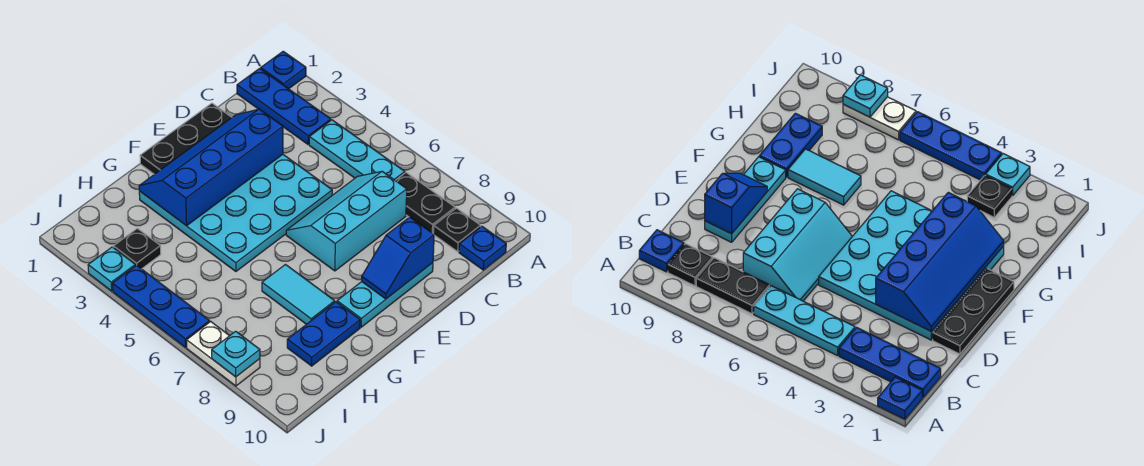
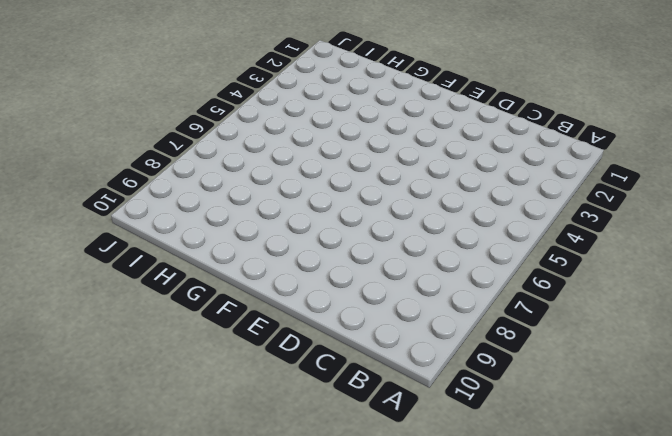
none -> blue 1x1 plate [261,51,306,89]
none -> blue 1x3 plate [237,69,331,144]
none -> cyan 1x3 plate [309,120,405,180]

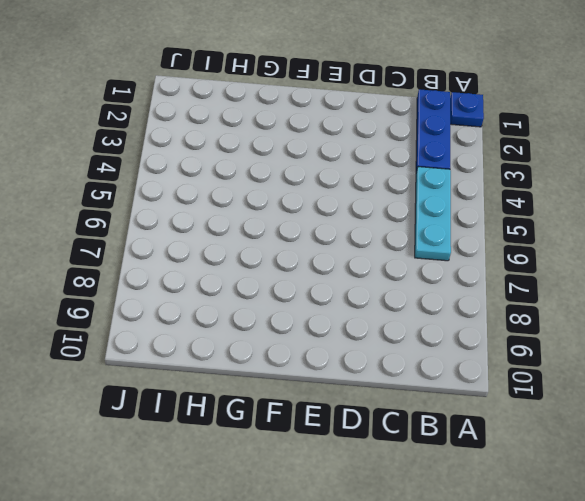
none -> black 1x2 plate [395,173,455,233]
none -> black 1x1 plate [434,208,481,252]
none -> blue 1x1 plate [459,226,506,270]

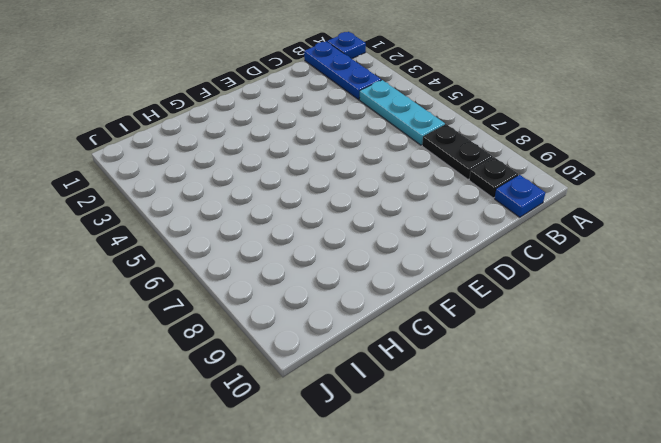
none -> cyan 2x3 slope [286,171,407,271]
none -> black 1x3 plate [140,103,232,174]
none -> cyan 4x4 plate [139,155,332,271]

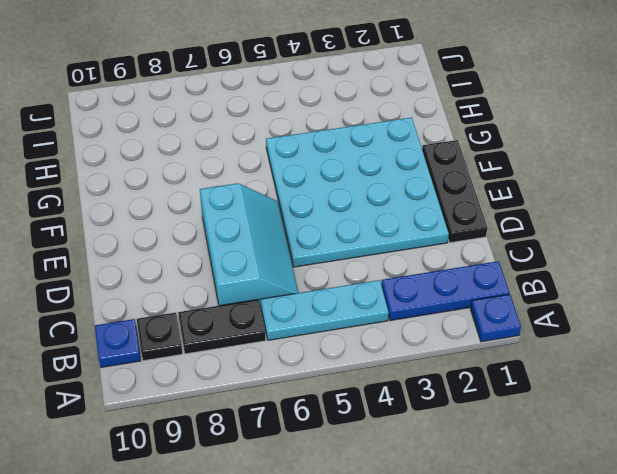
none -> cyan 1x3 plate [337,263,433,327]
none -> cyan 1x2 tile [262,265,335,324]
none -> blue 1x2 plate [287,302,360,366]

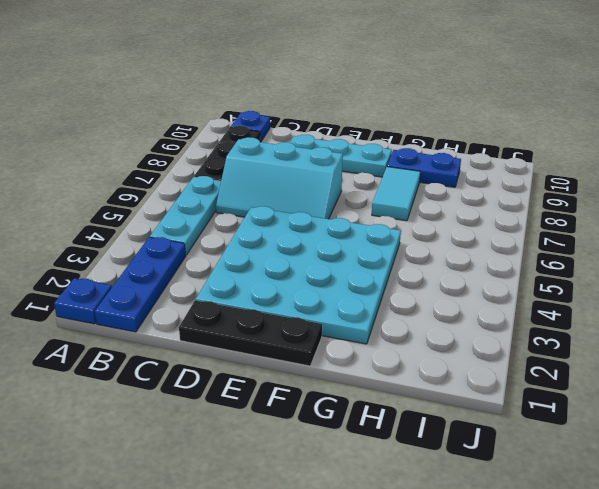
none -> black 1x1 plate [113,228,161,269]
none -> cyan 1x1 plate [88,247,135,291]
none -> blue 1x3 plate [112,265,210,347]

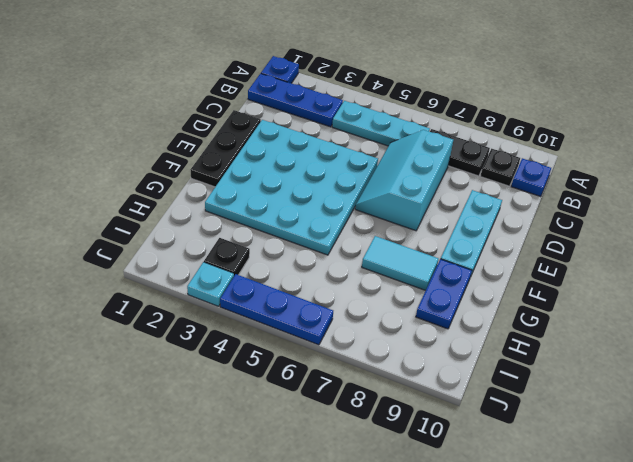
none -> white 1x2 plate [187,322,260,386]
none -> blue 2x4 slope [139,109,283,226]
none -> blue 1x2 slope [362,217,434,299]

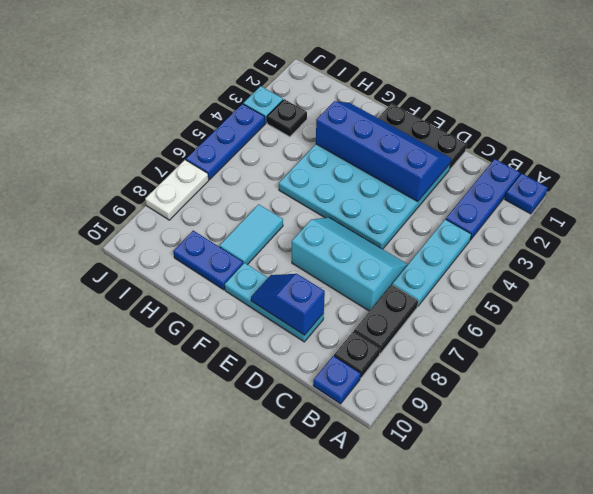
none -> cyan 1x1 plate [212,331,260,377]

